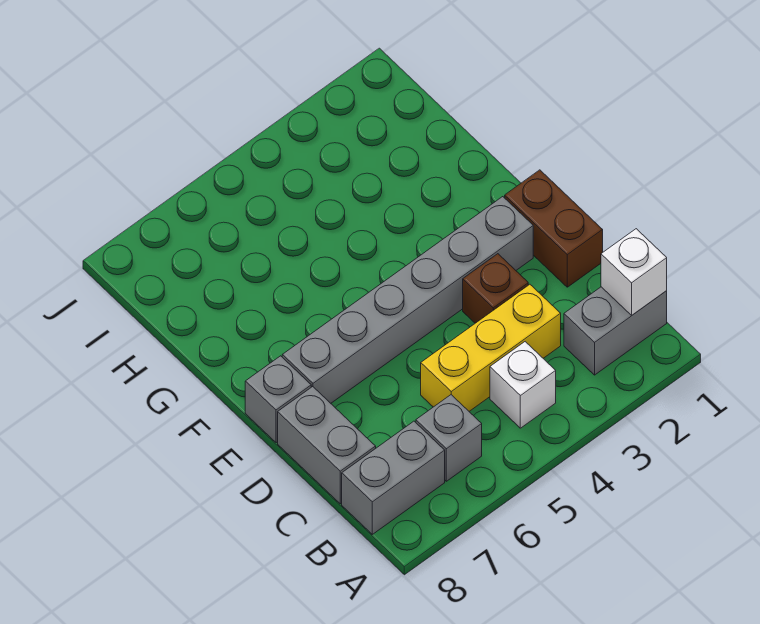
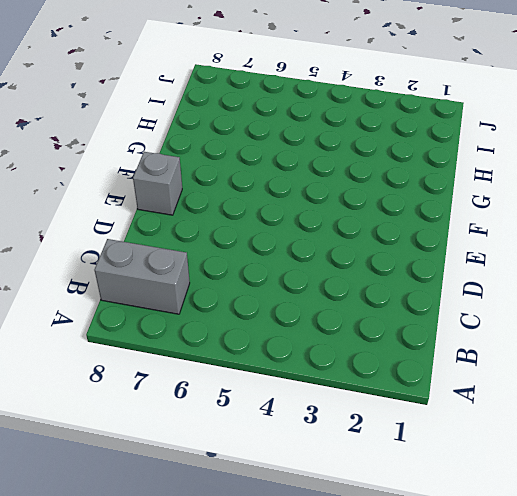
none -> grey 1x2 brick [564,287,667,375]
none -> white 1x1 brick [490,342,556,428]

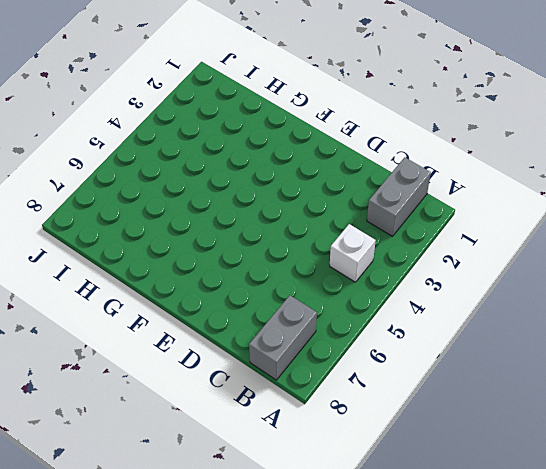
none -> grey 1x1 brick [416,395,482,481]
none -> yellow 1x3 brick [421,284,561,411]

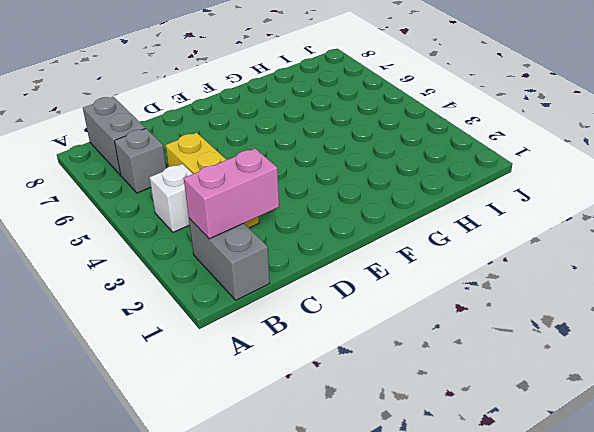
pink 1x2 brick [184,148,279,239] -> none
none -> grey 1x2 brick [278,387,376,504]
none -> brown 1x2 brick [505,170,603,287]

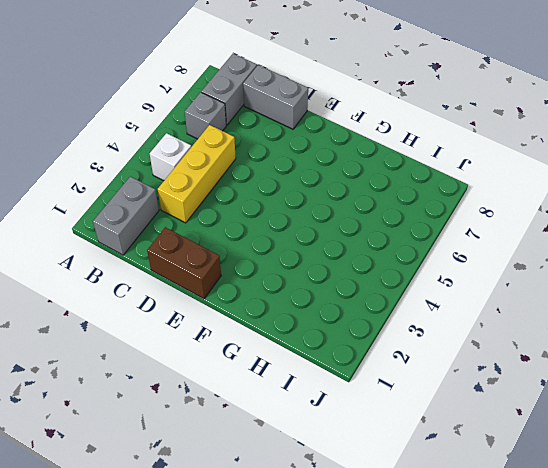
none -> brown 1x1 brick [463,254,528,323]
none -> grey 1x6 brick [282,197,533,403]

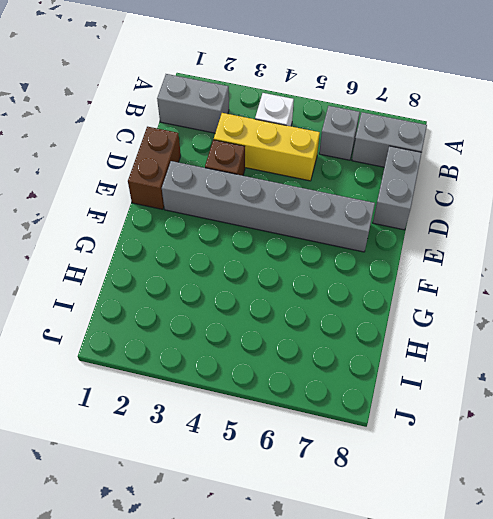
none -> grey 1x1 brick [245,356,311,443]
none -> white 1x1 brick [601,229,667,315]

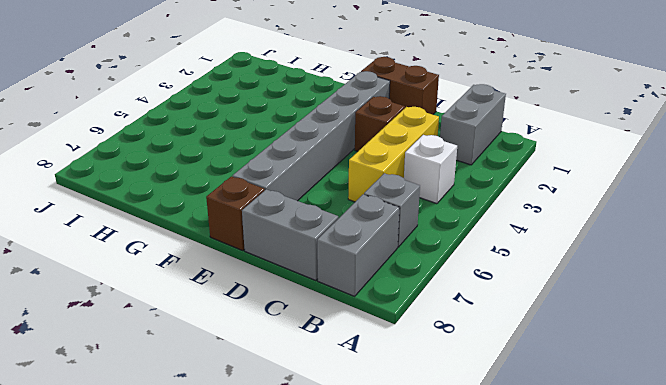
brown 1x1 brick [206,176,265,251] -> grey 1x1 brick [245,356,311,443]
none -> white 1x1 brick [601,229,667,315]

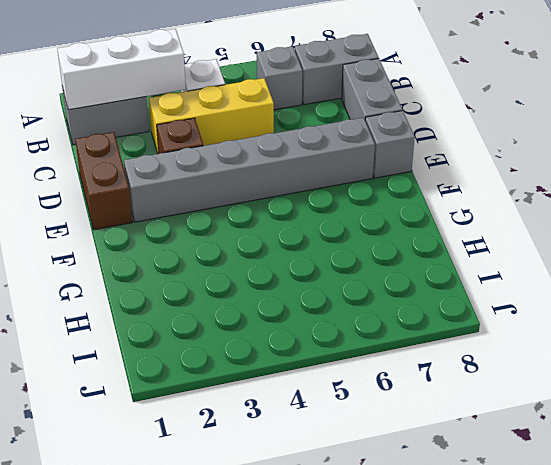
white 1x3 brick [57,29,186,110] -> white 1x1 brick [601,229,667,315]

